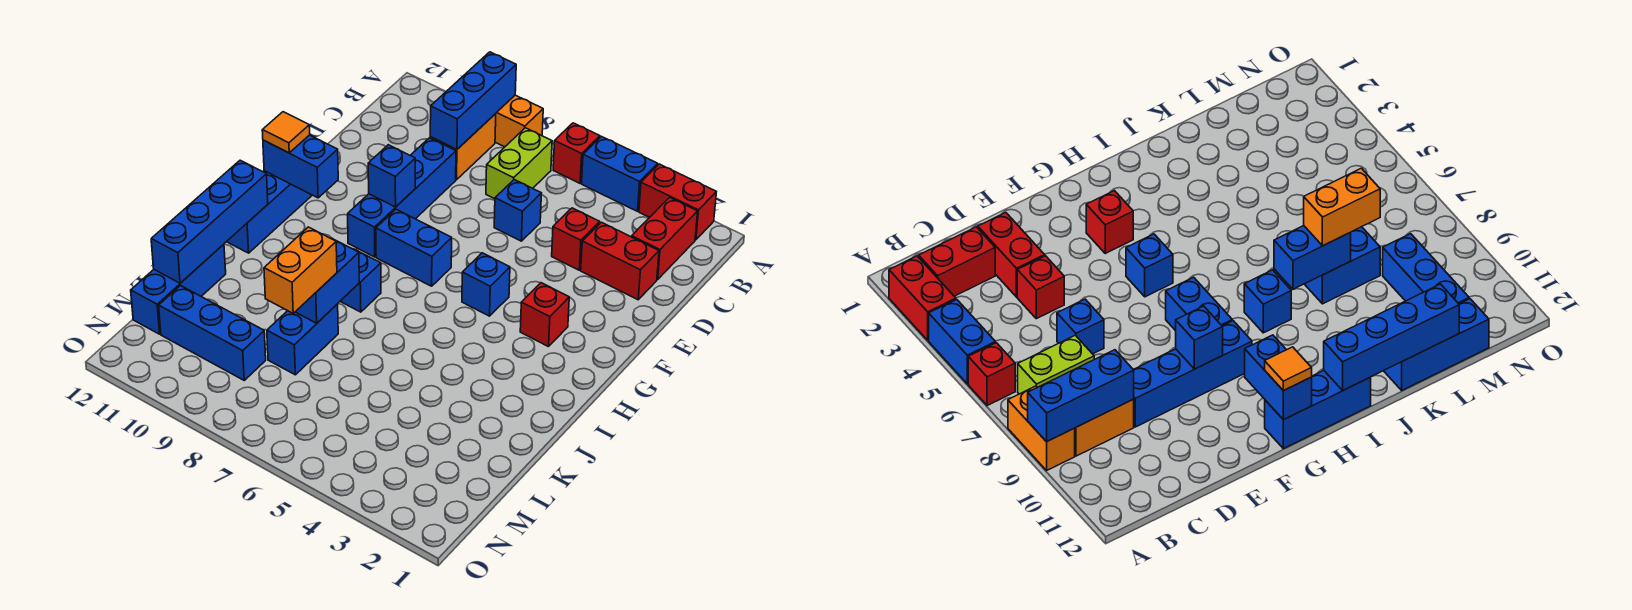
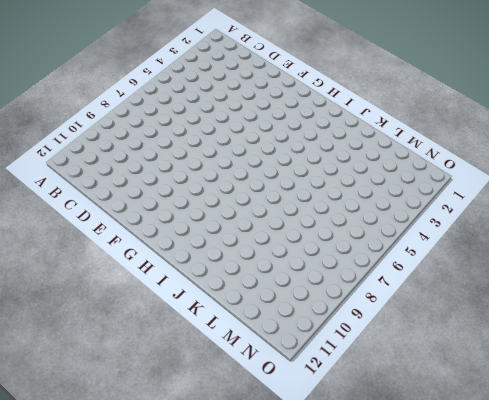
none -> red 1x2 brick [639,164,716,240]
none -> blue 1x2 brick [582,137,658,211]
none -> red 1x1 brick [553,123,600,183]

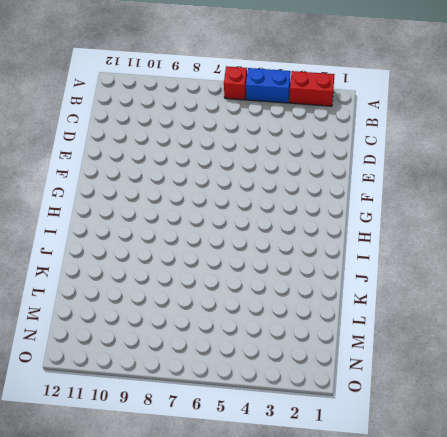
none -> orange 1x2 brick [495,95,543,147]
none -> red 1x2 brick [632,198,698,279]
none -> lime 1x2 brick [486,128,552,199]

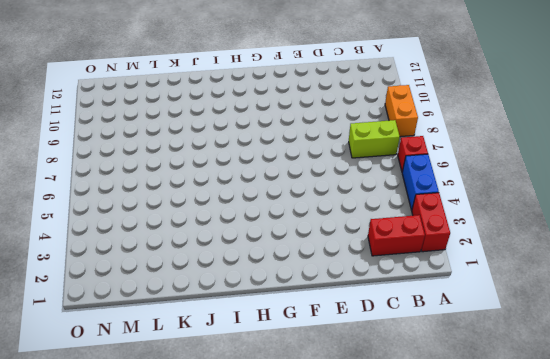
none -> orange 1x2 brick [430,114,496,180]
none -> red 1x2 brick [581,222,659,300]
none -> red 1x1 brick [552,208,600,270]

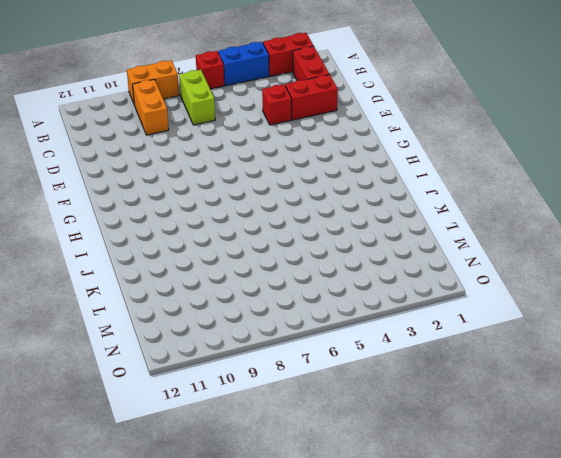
none -> blue 1x1 brick [494,180,541,241]
none -> blue 1x4 brick [348,138,456,257]
none -> red 1x1 brick [520,283,569,347]

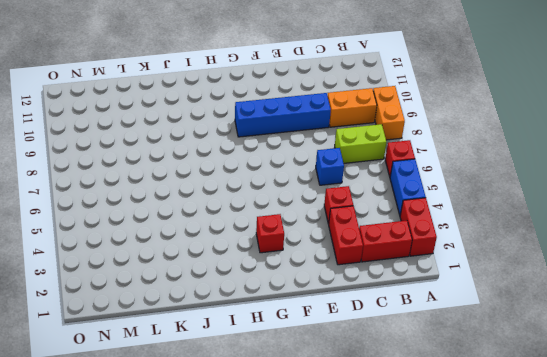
none -> blue 1x1 brick [462,253,510,316]
none -> blue 1x2 brick [376,209,452,286]
none -> blue 1x3 brick [227,171,311,253]

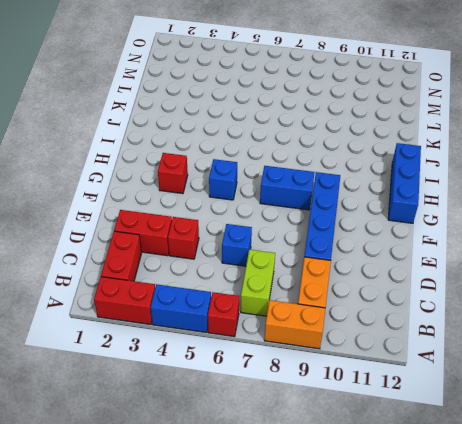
none -> blue 1x1 brick [340,249,381,312]
none -> blue 1x2 brick [267,304,338,375]
none -> blue 1x3 brick [131,244,226,334]

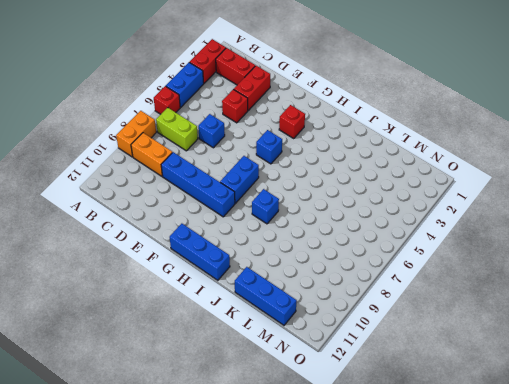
none -> blue 1x2 brick [267,304,338,375]
none -> blue 1x3 brick [159,286,266,380]
none -> blue 1x3 brick [430,52,516,150]

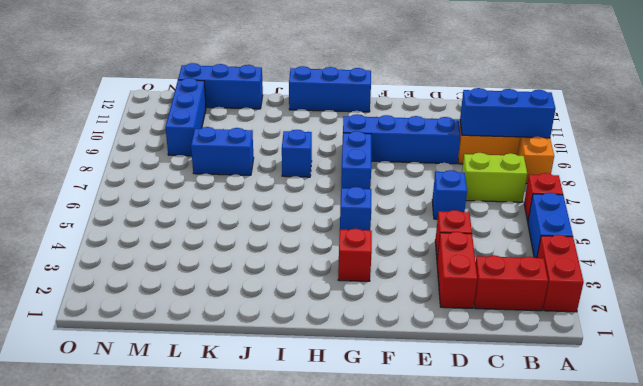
none -> blue 1x1 brick [368,145,415,207]
none -> blue 1x2 brick [263,135,338,198]
none -> blue 1x4 brick [151,160,268,283]

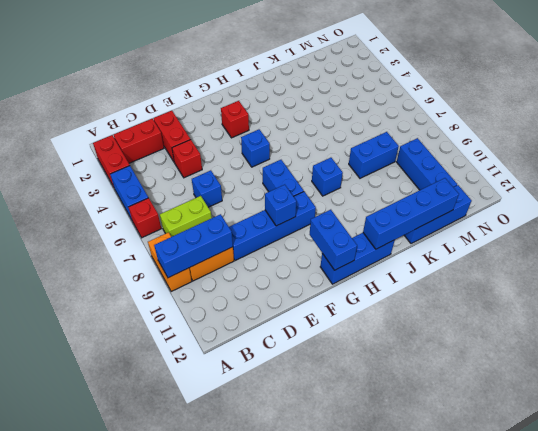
none -> blue 1x2 brick [296,238,359,323]
none -> orange 1x1 tile [262,112,310,153]
none -> orange 1x2 brick [264,227,337,313]

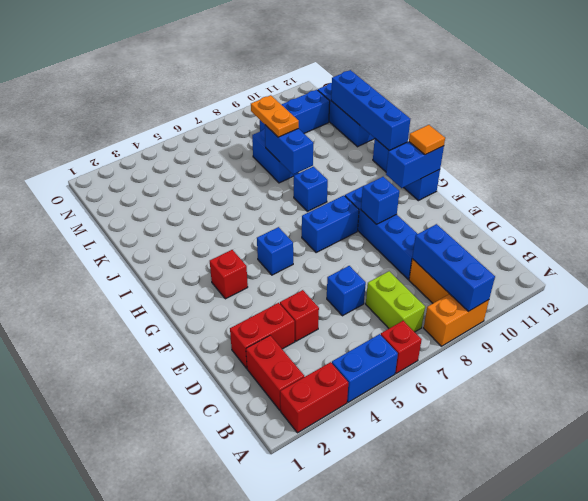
orange 1x2 plate [251,95,299,137] -> orange 1x2 brick [264,227,337,313]

